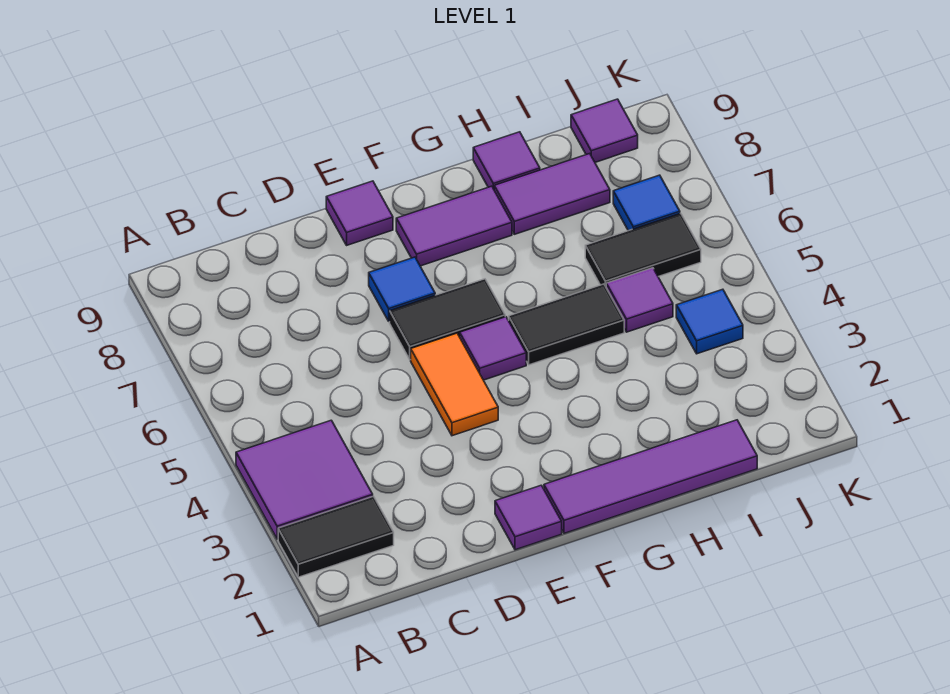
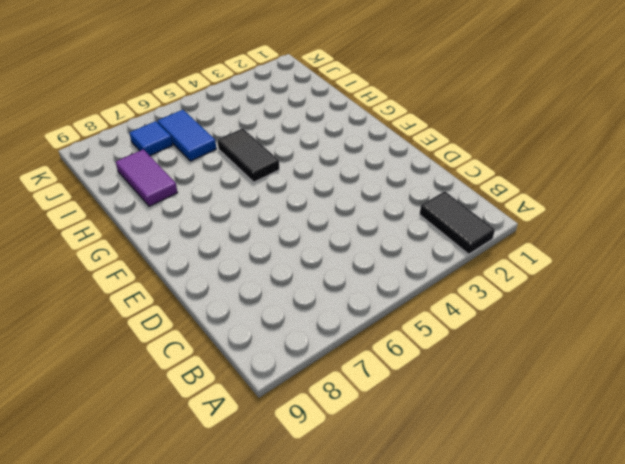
blue 1x2 tile [157,110,216,161] -> black 1x2 tile [585,213,701,286]
none -> purple 2x2 tile [236,420,373,539]
none -> purple 1x1 tile [495,485,562,550]
none -> orange 1x2 tile [411,333,498,436]

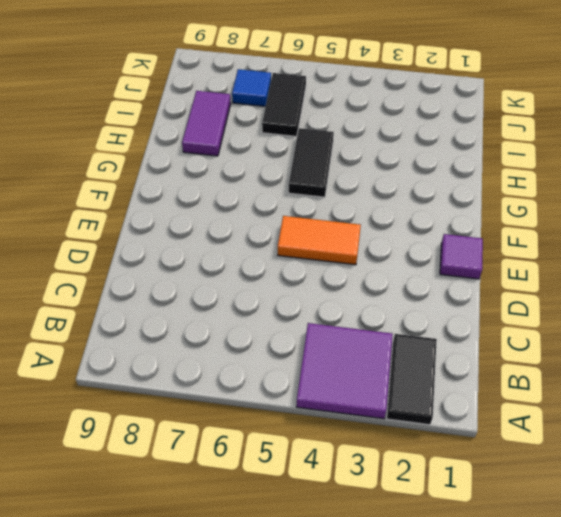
none -> black 1x2 tile [390,279,505,360]
none -> blue 1x1 tile [369,257,435,321]
none -> purple 1x1 tile [326,181,393,245]

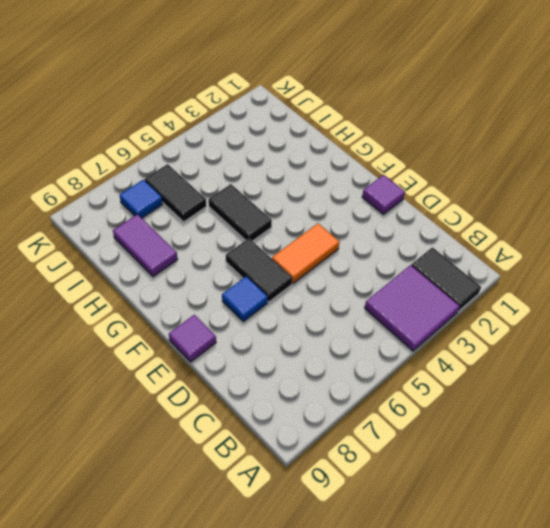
none -> purple 1x4 tile [544,420,757,533]
none -> purple 1x1 tile [460,317,526,380]
none -> purple 1x2 tile [396,186,512,266]

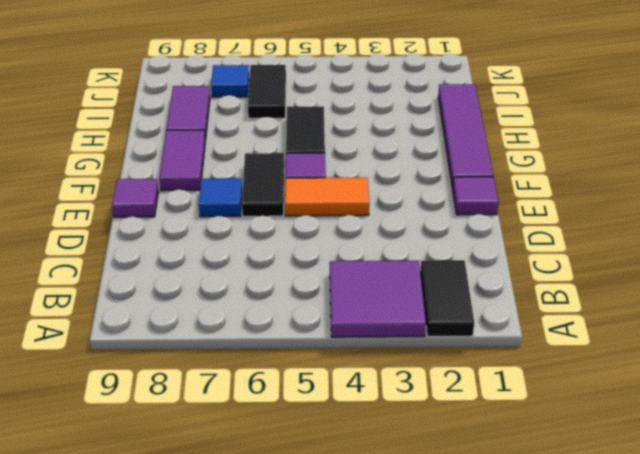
none -> purple 1x1 tile [473,132,540,189]
none -> purple 1x1 tile [606,268,673,332]
none -> blue 1x1 tile [676,289,743,354]

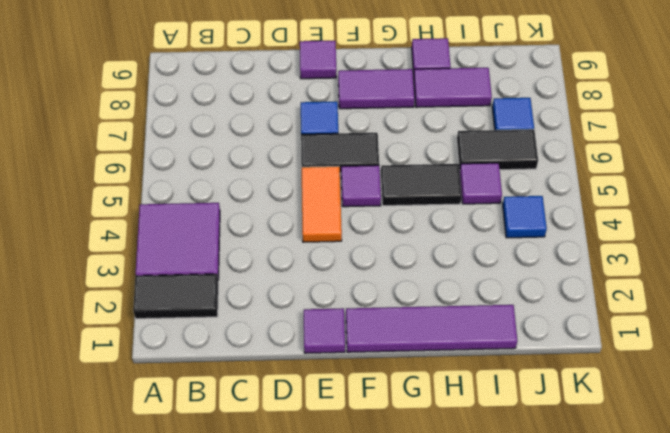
none -> purple 1x1 tile [571,99,638,162]

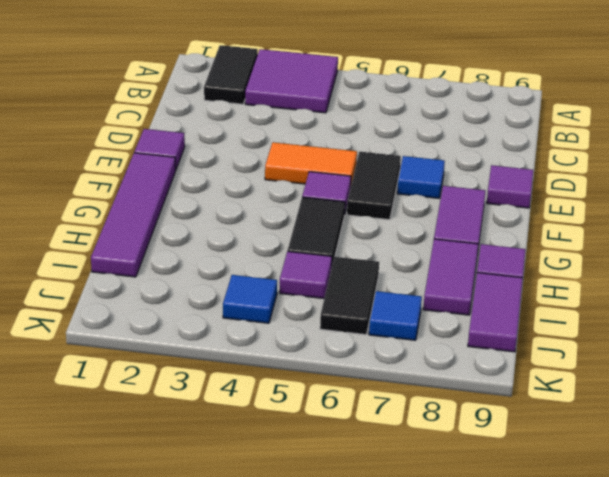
purple 1x2 tile [468,273,523,352] -> purple 1x1 tile [571,99,638,162]

